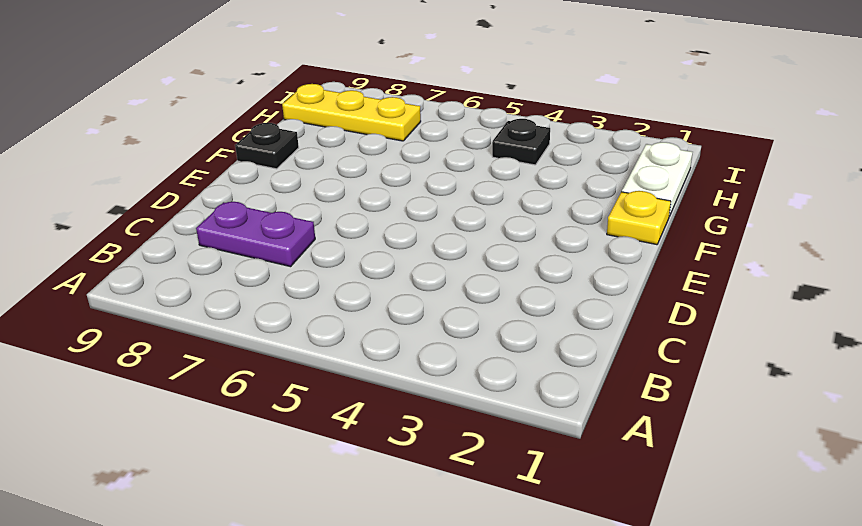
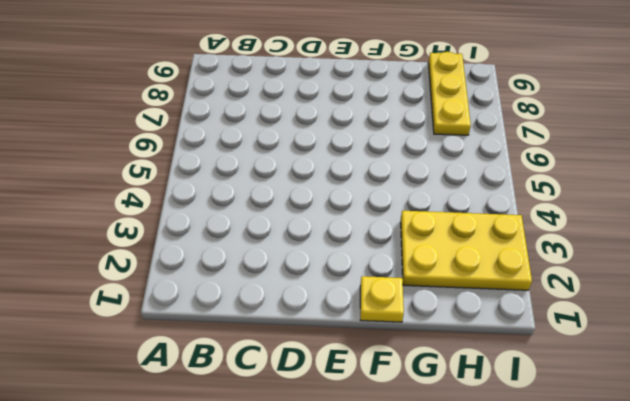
yellow 2x3 plate [401,211,532,290] -> none
none -> purple 1x2 plate [196,202,315,267]
none -> black 1x1 plate [235,123,299,169]

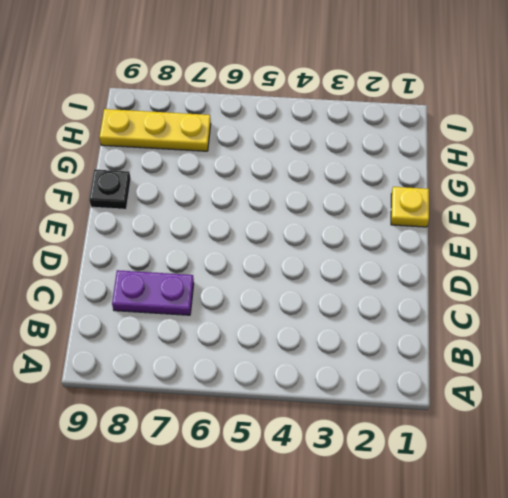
none -> white 1x2 plate [622,142,692,216]
none -> black 1x1 plate [492,119,550,165]

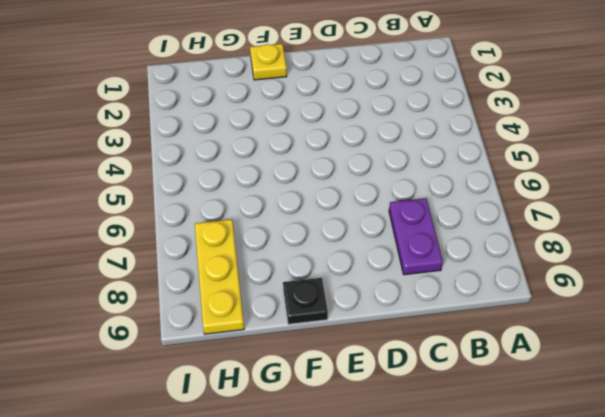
none -> white 1x2 plate [622,142,692,216]
none -> black 1x1 plate [492,119,550,165]

